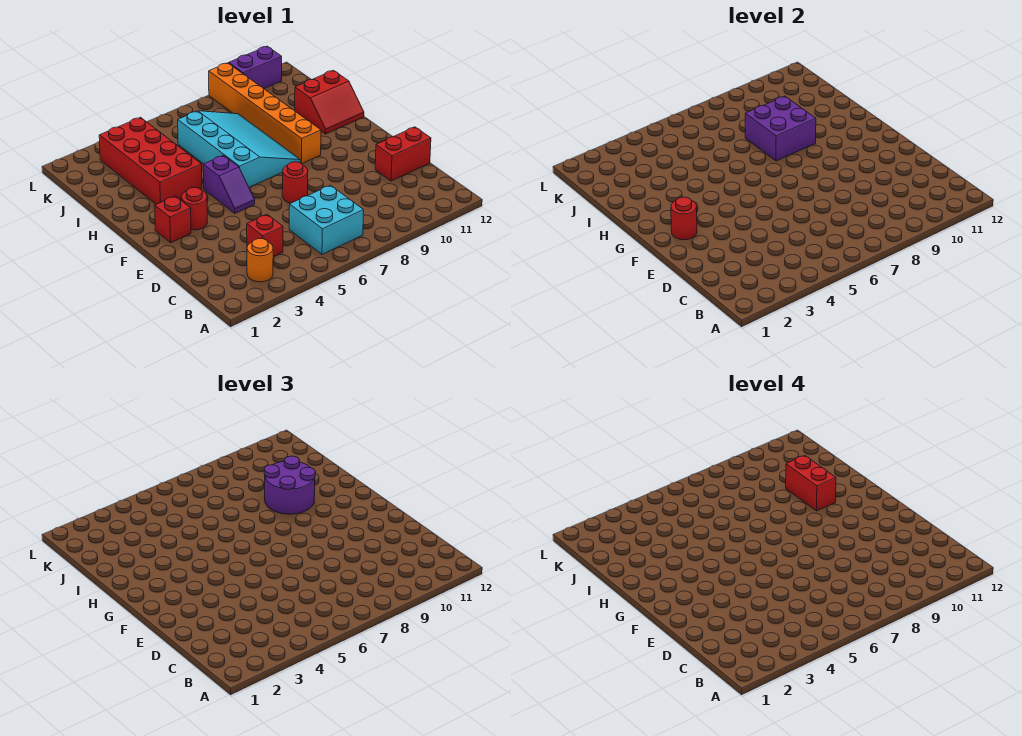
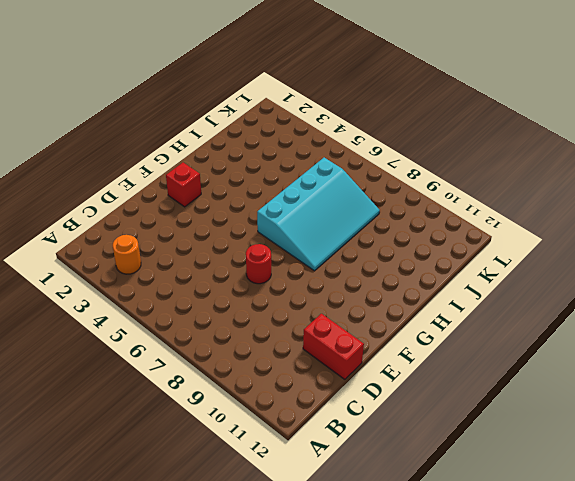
none -> cyan 2x2 brick [289,185,364,254]
none -> red 1x1 brick [247,214,283,257]
none -> red 1x1 round brick [182,187,207,230]

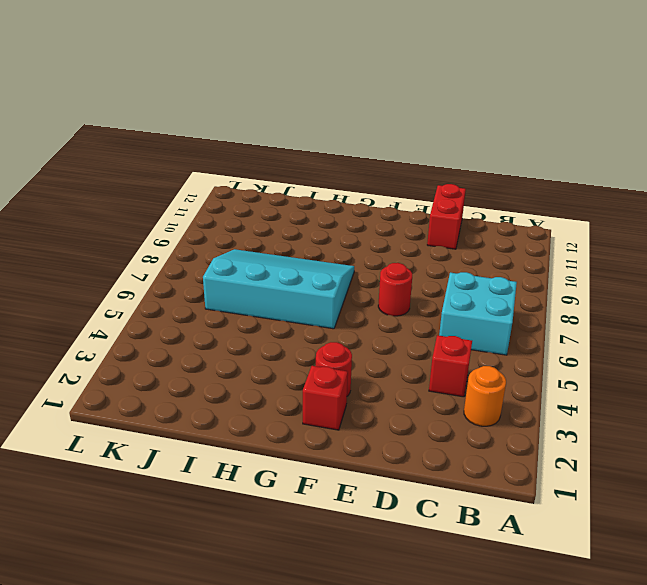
none -> purple 1x2 slope [203,155,255,213]
none -> orange 1x6 brick [209,63,321,164]
none -> red 2x4 brick [99,117,202,204]

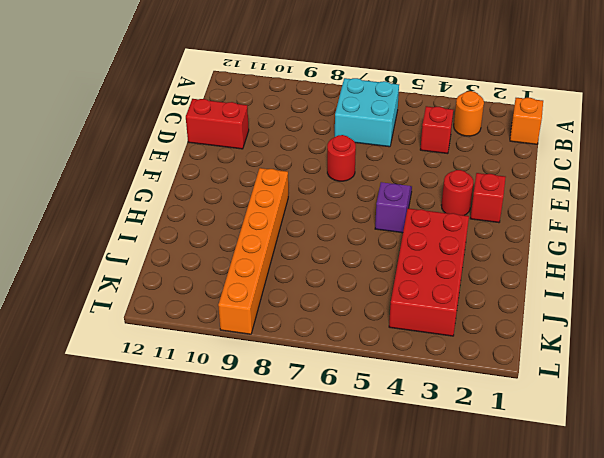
orange 1x1 brick [510,98,543,144] -> none
none -> cyan 3x4 slope [178,111,301,187]
none -> red 2x2 slope [295,70,364,134]
none -> purple 1x2 brick [229,46,282,89]

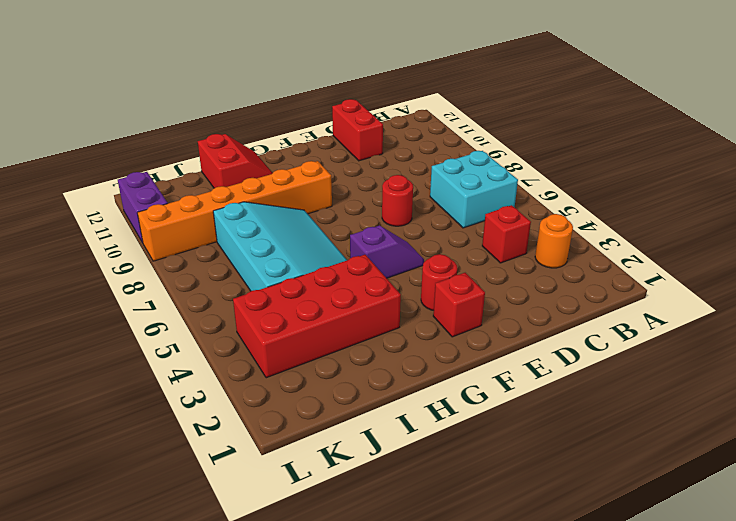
cyan 3x4 slope [213,202,347,291] -> cyan 3x4 slope turned to [178,111,301,187]
none -> red 1x1 round brick [671,197,697,240]
none -> purple 2x2 brick [745,96,816,161]
none -> purple 2x2 round brick [264,456,316,514]

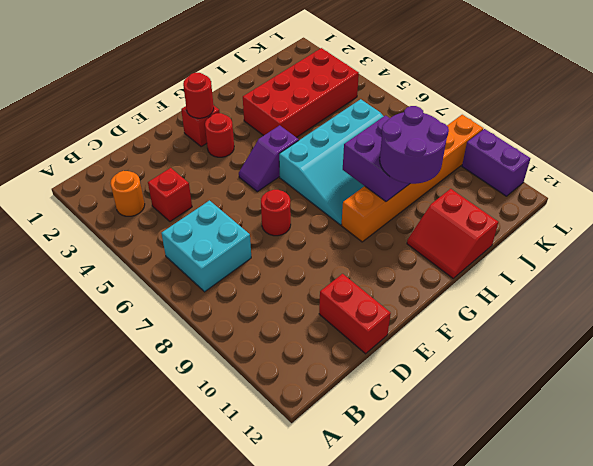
none -> red 1x2 brick [786,456,836,511]

